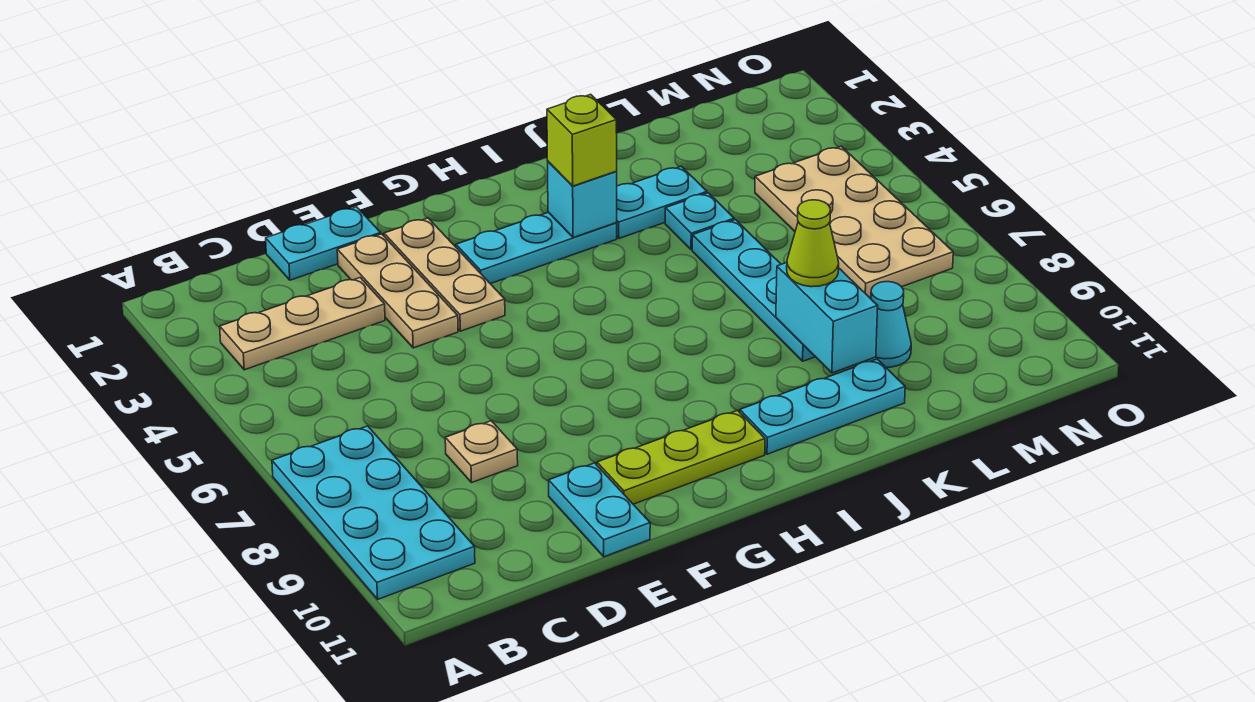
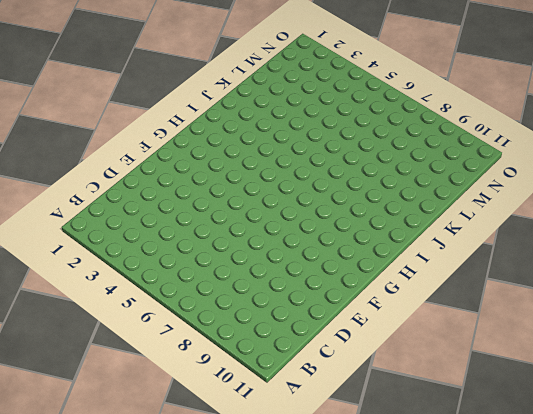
none -> cyan 2x4 plate [272,426,475,599]
none -> tan 1x3 plate [220,278,385,370]
none -> cyan 1x2 plate [266,207,381,280]

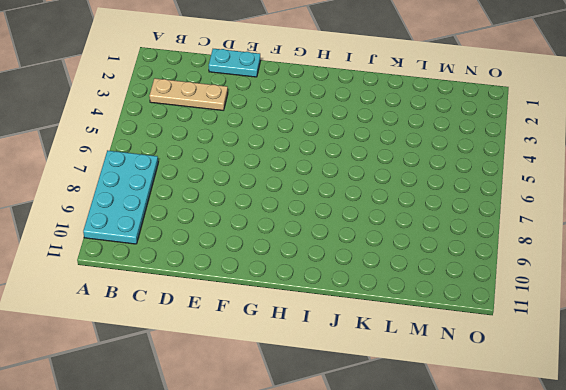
none -> tan 1x1 plate [445,421,518,483]
none -> tan 1x3 plate [337,234,458,348]
none -> cyan 1x2 plate [549,463,650,557]

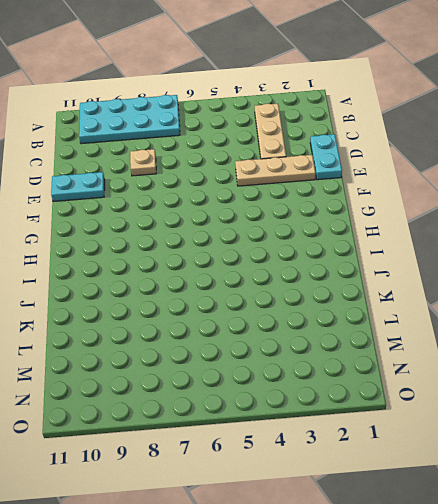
none -> tan 1x3 plate [384,218,505,331]
none -> lime 1x3 plate [597,410,765,504]
none -> cyan 1x3 plate [456,212,617,284]

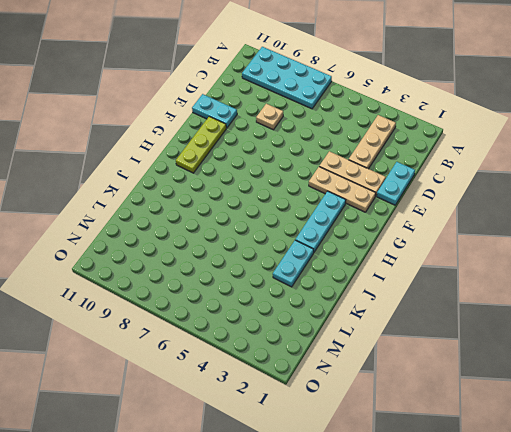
none -> cyan 1x3 plate [740,359,905,454]
none -> cyan 1x1 plate [665,193,734,250]
none -> cyan 1x4 plate [692,220,815,361]

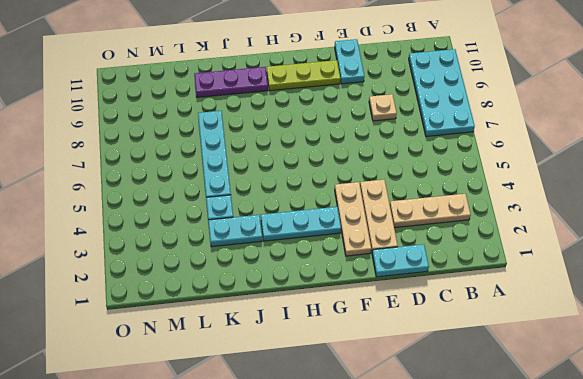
purple 1x3 plate [194,67,268,97] -> cyan 1x3 plate [740,359,905,454]
none -> cyan 1x1 cone [866,282,911,367]
none -> tan 2x4 plate [755,146,953,298]
none -> cyan 1x1 brick [548,162,617,238]

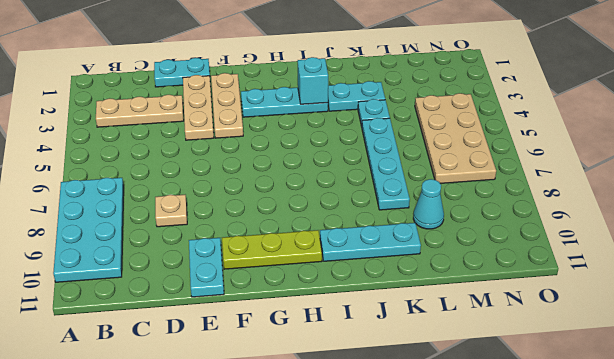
none -> cyan 1x2 brick [776,263,878,373]
none -> lime 1x1 brick [547,94,617,186]
none -> lime 1x1 cone [787,200,839,287]

